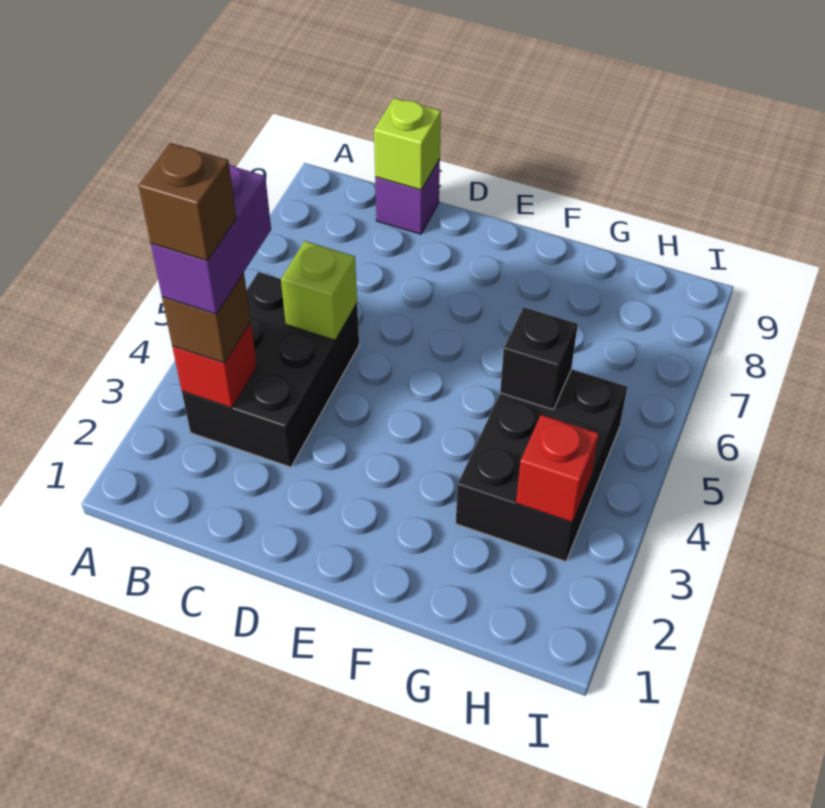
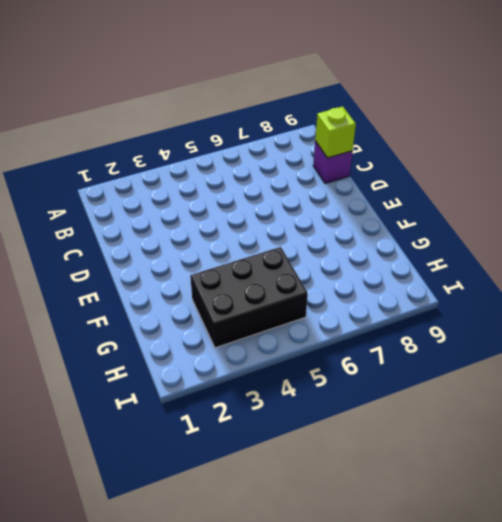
none -> black 2x3 brick [182,272,359,467]
none -> red 1x1 brick [172,322,257,408]

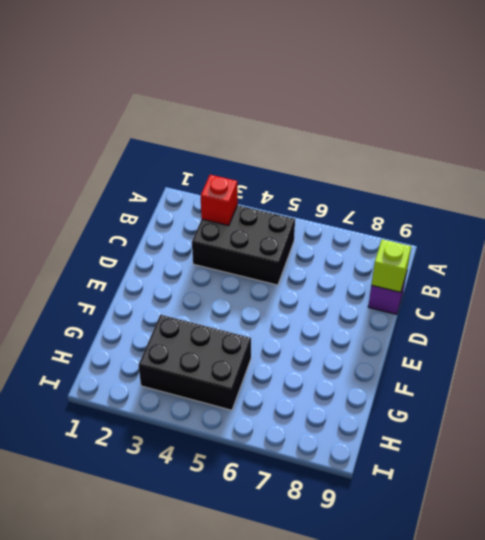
none -> lime 1x1 brick [281,241,357,340]
none -> black 1x1 brick [500,307,578,410]

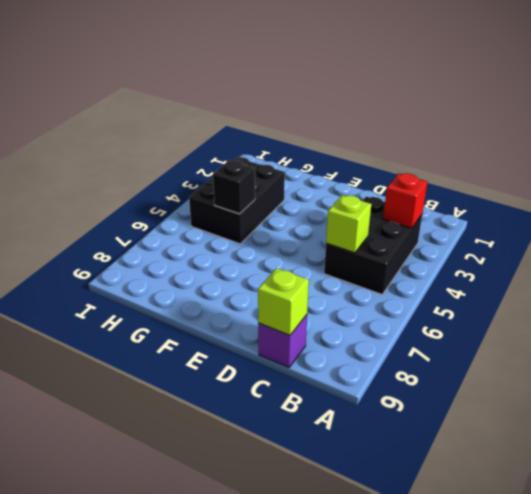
none -> red 1x1 brick [516,415,599,522]
none -> brown 1x1 brick [162,273,251,363]

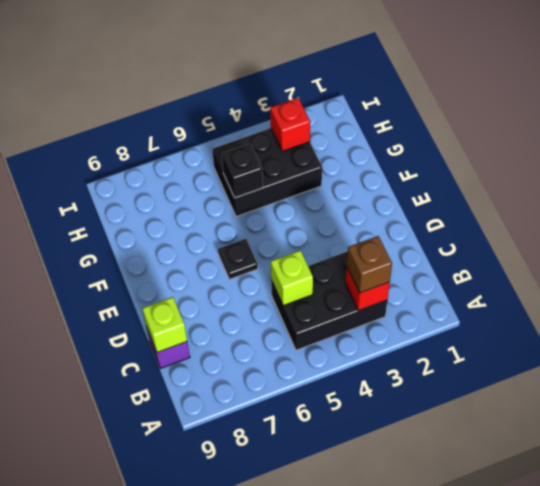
black 1x1 plate [218,239,258,279] -> none
none -> purple 1x2 brick [151,165,271,314]
none -> brown 1x1 brick [139,143,236,261]

